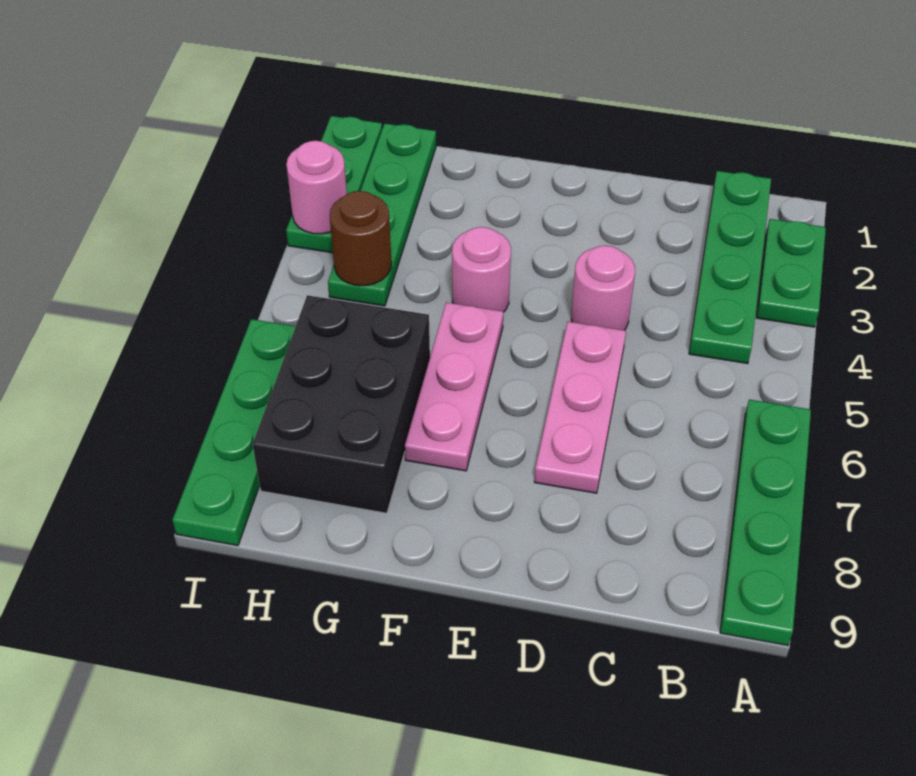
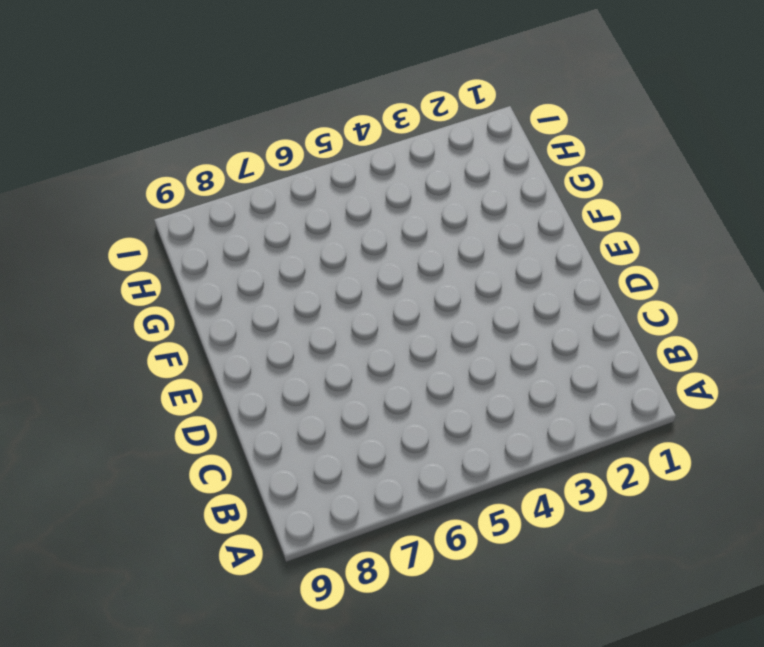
none -> green 1x2 plate [756,219,826,327]
none -> green 1x4 plate [720,400,811,646]
none -> green 1x4 plate [689,171,771,364]

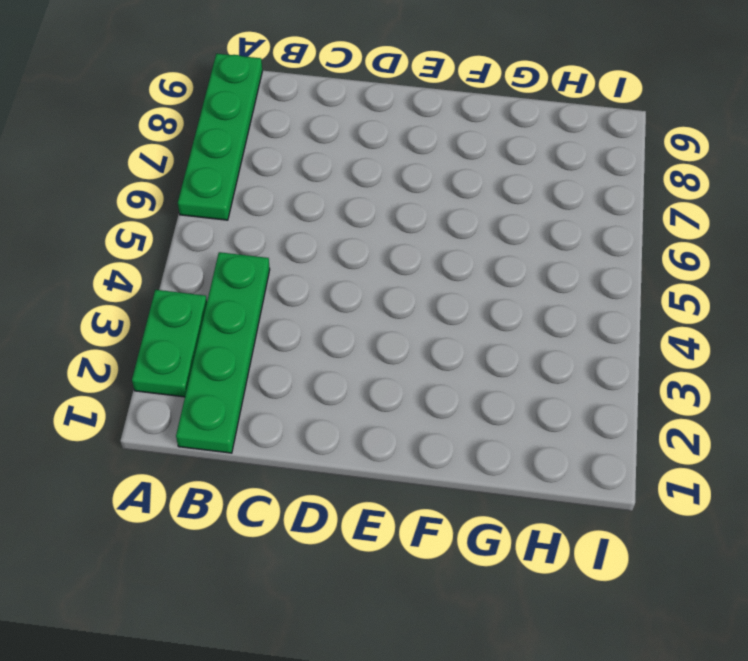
none -> pink 1x1 round brick [571,246,635,330]
none -> pink 1x3 plate [534,322,626,493]
none -> pink 1x1 round brick [452,227,511,312]

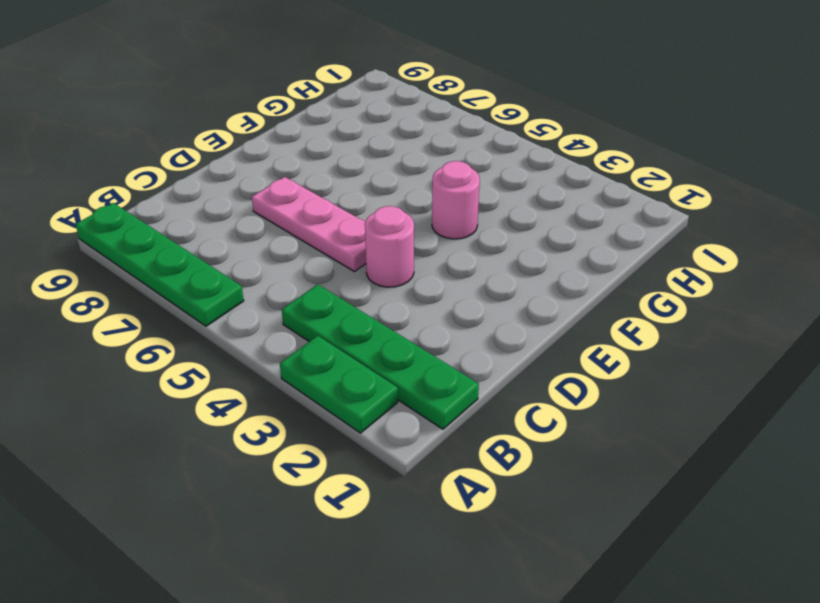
none -> pink 1x3 plate [405,302,503,471]
none -> black 2x3 brick [253,295,430,513]
none -> green 1x4 plate [328,124,436,306]

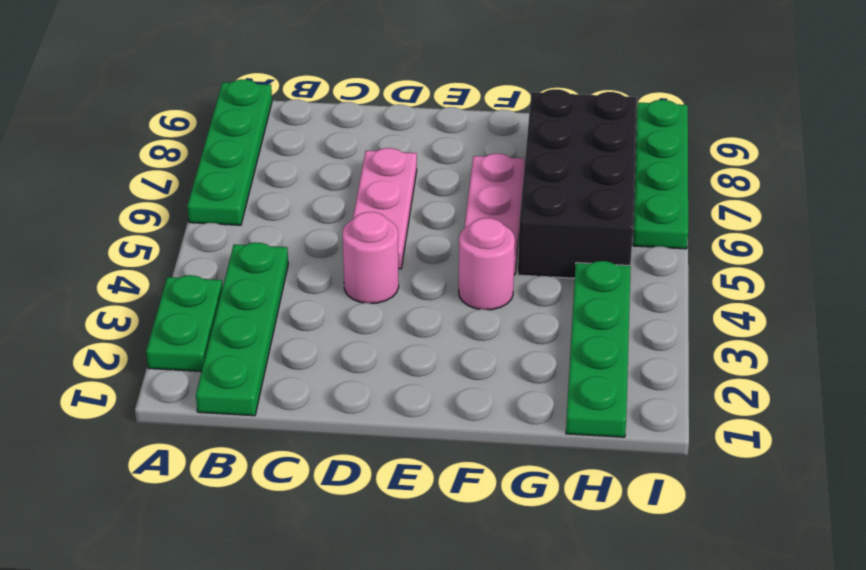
black 2x4 brick [518,89,637,278] -> black 2x3 brick [253,295,430,513]
none -> green 1x3 plate [286,116,382,253]
none -> brown 1x1 round brick [330,191,392,286]
none -> pink 1x1 round brick [286,141,347,234]

